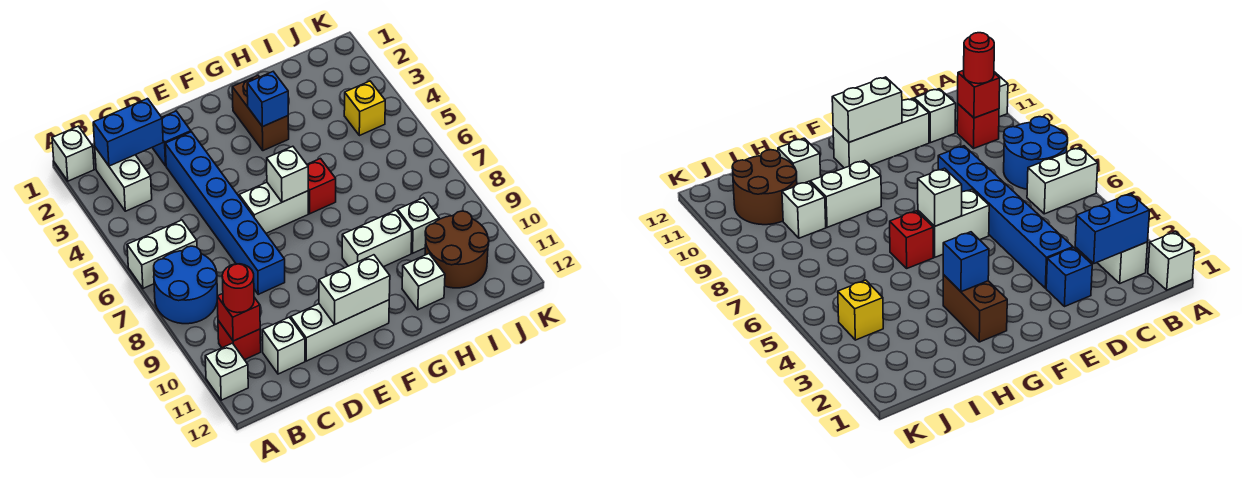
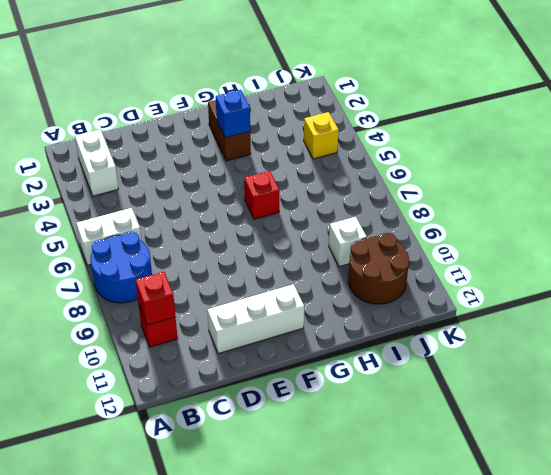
none -> white 1x1 brick [52,126,94,181]
none -> white 1x1 brick [205,343,248,400]
none -> white 1x1 brick [262,317,305,374]

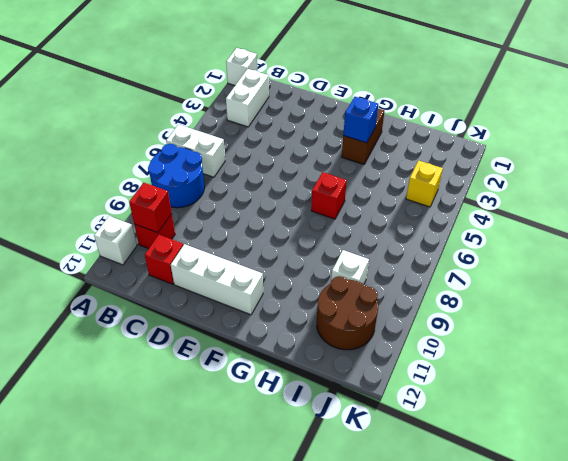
red 1x1 brick [145,235,183,284] -> white 1x1 brick [262,317,305,374]
none -> blue 1x1 brick [152,111,191,166]
none -> blue 1x6 brick [165,132,285,294]
none -> white 1x2 brick [239,182,308,233]

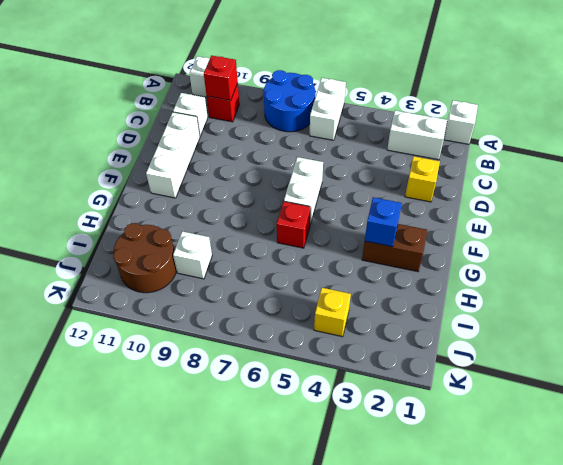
yellow 1x1 brick [405,156,440,202] -> blue 1x1 brick [152,111,191,166]
none -> blue 1x6 brick [165,132,285,294]
none -> white 1x2 brick [342,210,412,267]
none -> white 1x1 brick [402,254,445,310]

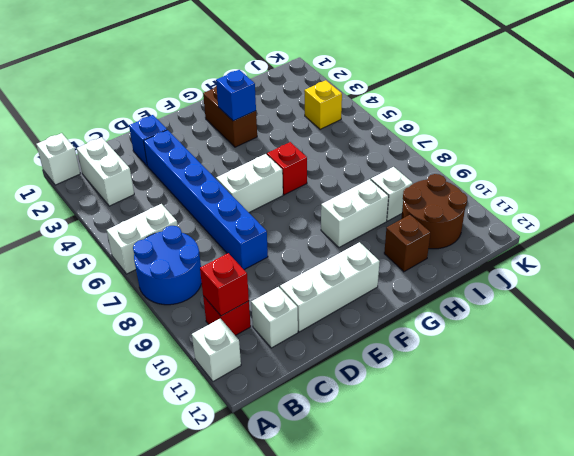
brown 1x1 brick [384,215,431,272] -> white 1x1 brick [402,254,445,310]
none -> blue 1x2 brick [93,99,163,166]
none -> white 1x2 brick [319,255,390,325]
none -> white 1x1 brick [267,146,308,202]

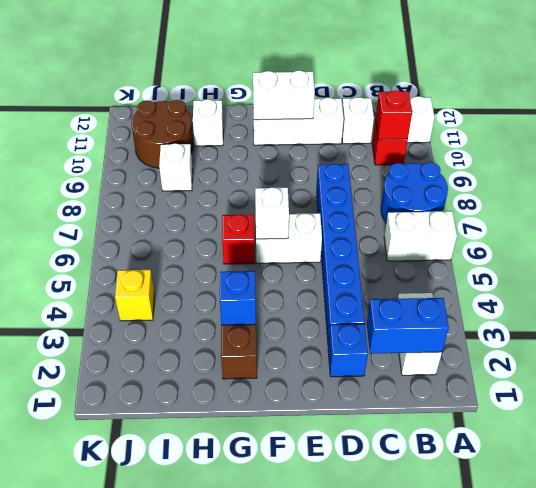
none -> white 1x1 brick [52,126,94,181]
none -> white 1x2 brick [342,210,412,267]
none -> red 1x1 round brick [222,264,254,313]

